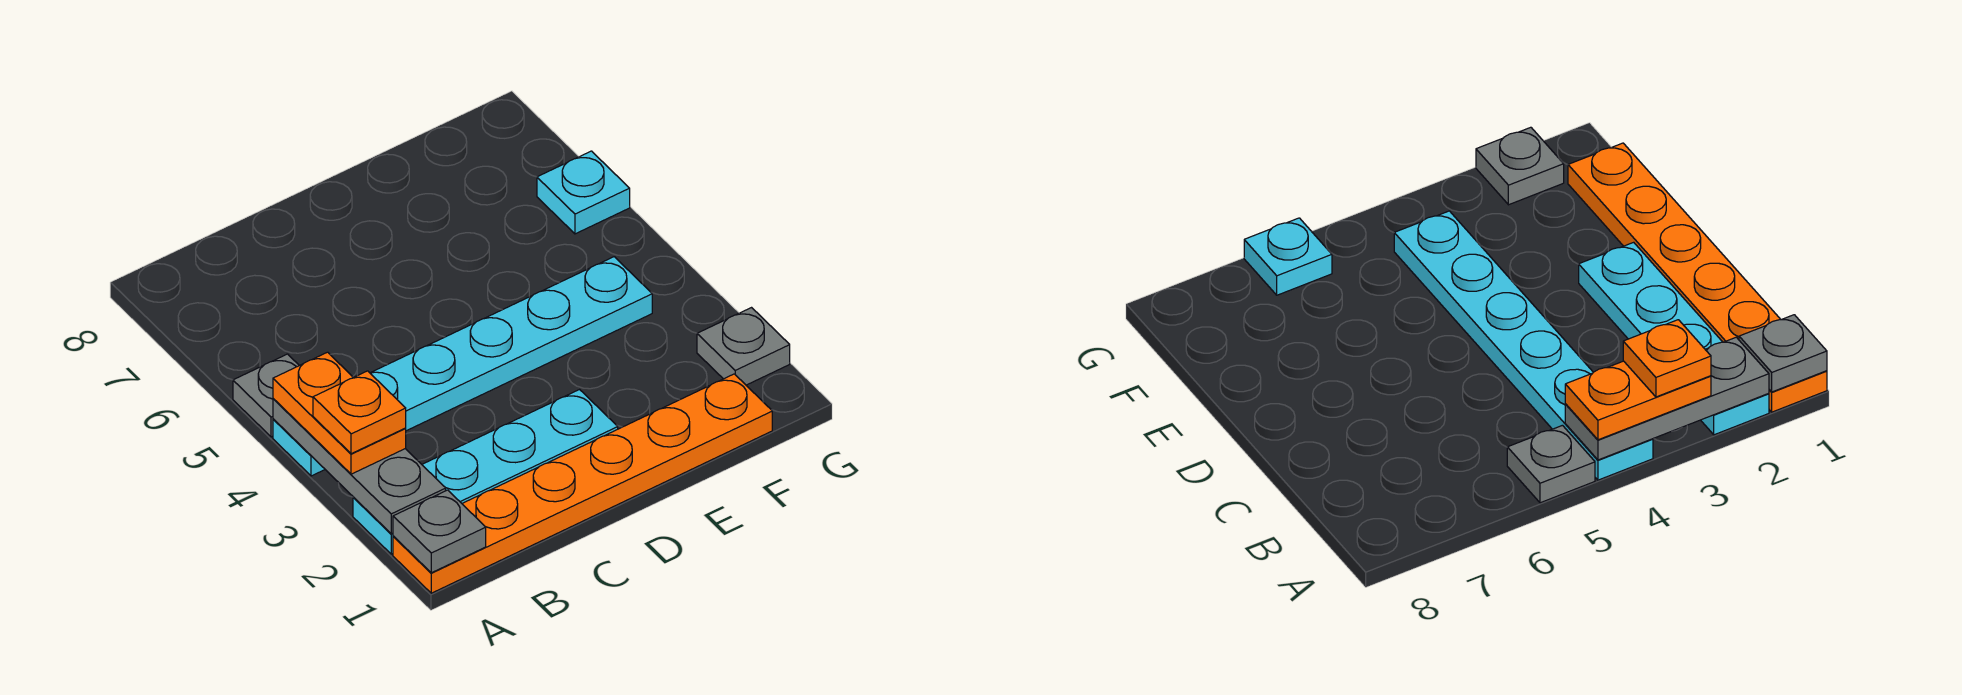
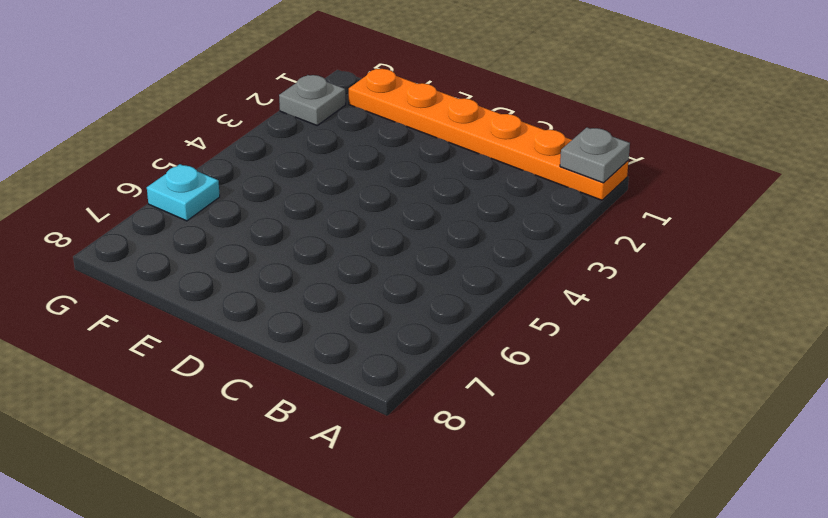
none -> cyan 1x4 plate [353,390,618,554]
none -> cyan 1x6 plate [273,257,652,476]

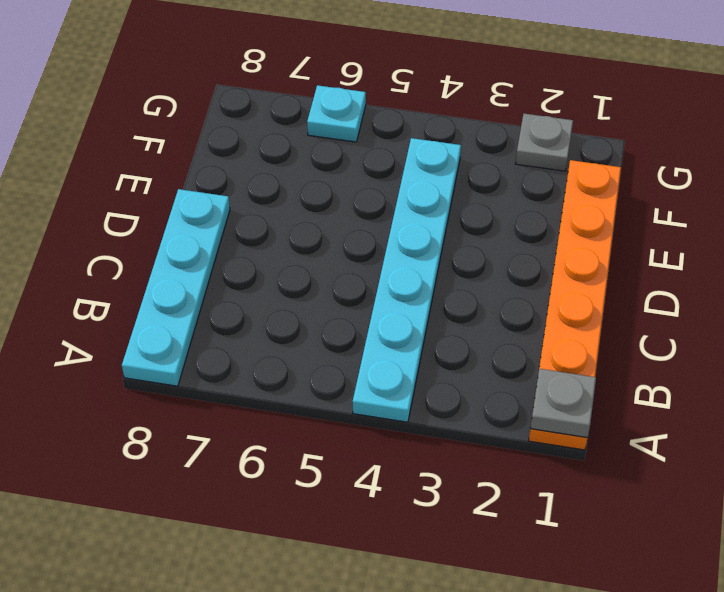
cyan 1x4 plate [122,189,230,386] -> cyan 1x4 plate moved to [353,390,618,554]
none -> grey 1x1 plate [233,354,299,437]
none -> grey 1x3 plate [273,399,446,534]

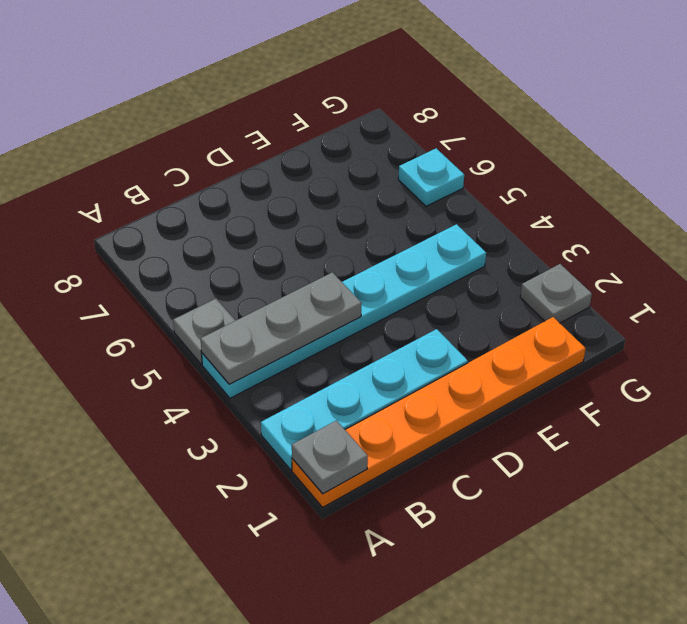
grey 1x3 plate [201,272,362,384] -> grey 1x3 plate turned to [273,399,446,534]
none -> orange 1x2 plate [273,352,406,474]
none -> orange 1x1 plate [313,371,406,454]

